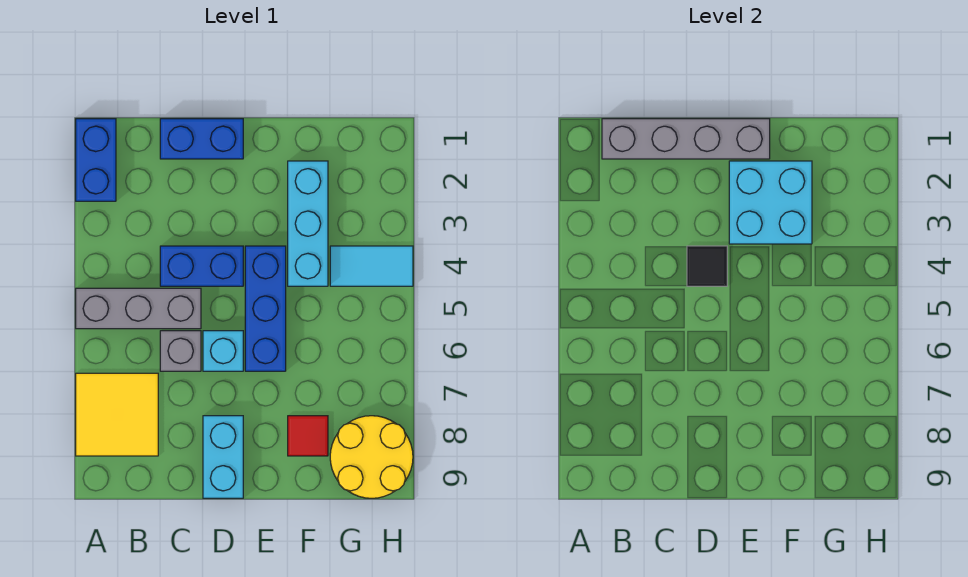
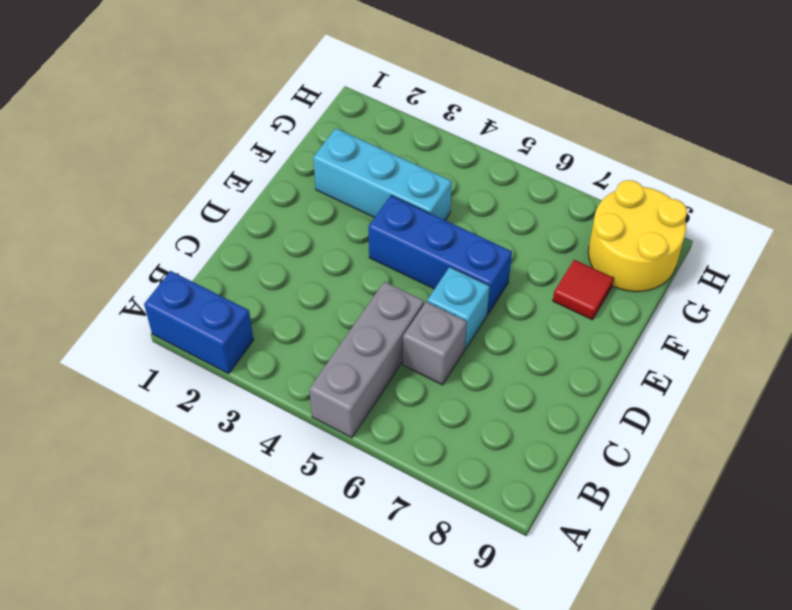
none -> yellow 2x2 tile [76,373,158,456]
none -> blue 1x2 brick [160,119,243,159]
none -> blue 1x2 brick [160,246,243,286]

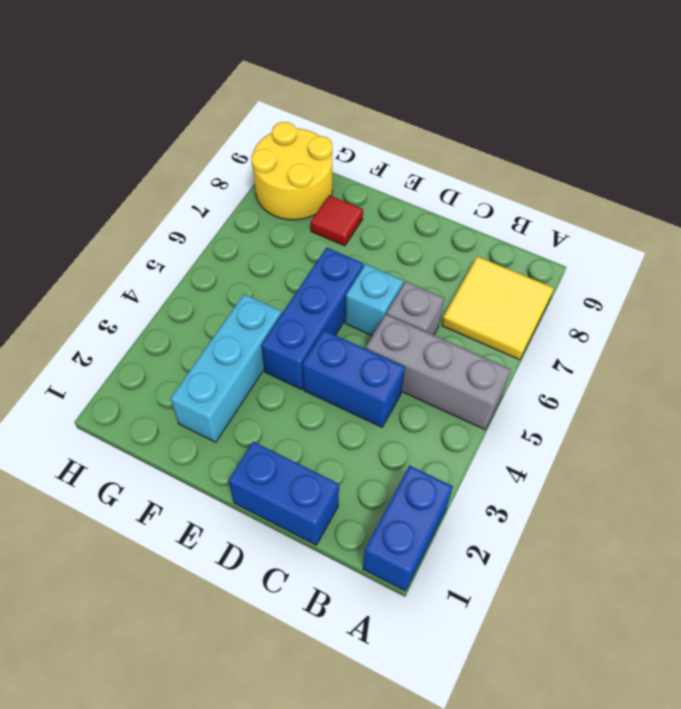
none -> cyan 1x2 brick [203,416,243,498]
none -> cyan 1x2 tile [330,246,413,286]
none -> grey 1x4 brick [602,119,770,159]

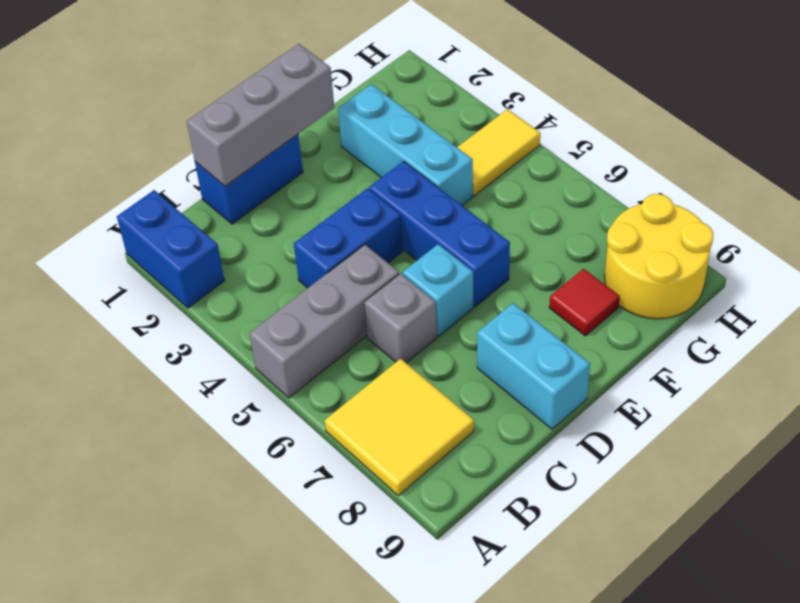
grey 1x3 brick [187,44,334,186] -> grey 1x4 brick [602,119,770,159]
yellow 1x2 tile [457,109,540,196] -> cyan 1x2 tile [330,246,413,286]
none -> black 1x1 tile [687,246,727,286]
none -> cyan 2x2 brick [729,161,812,244]

